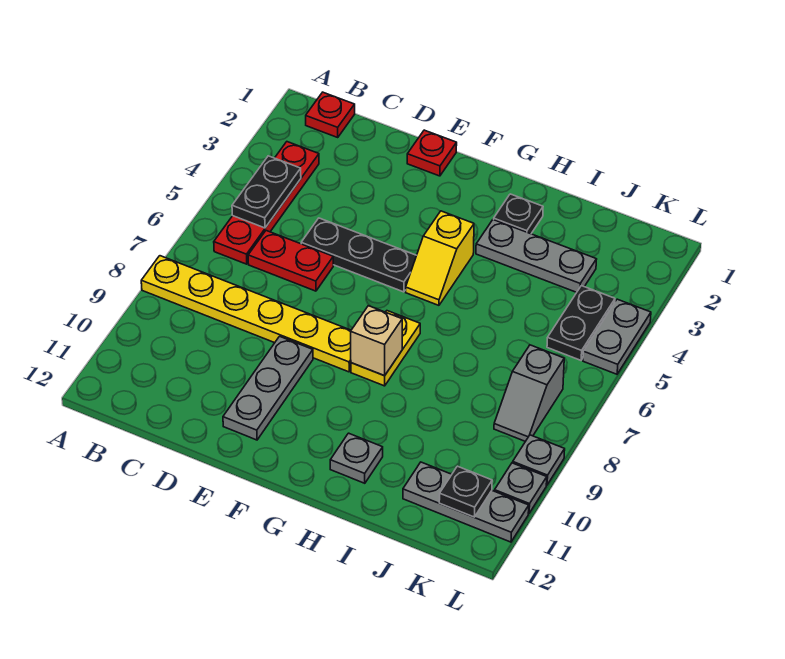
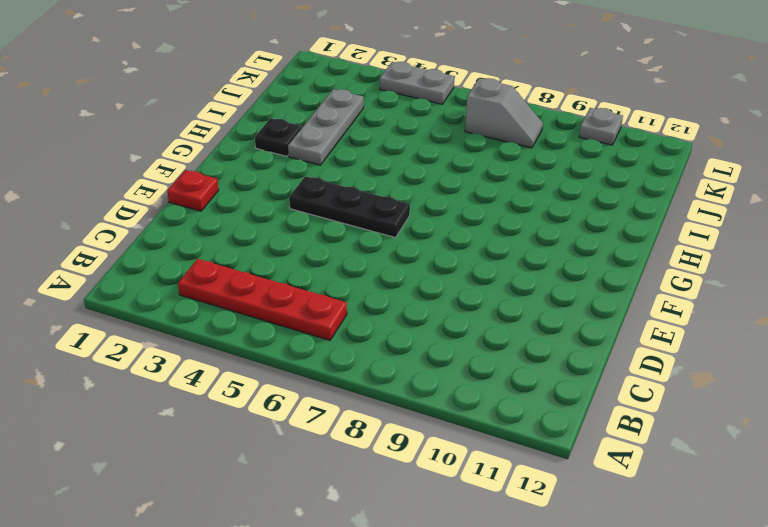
black 1x3 plate [289,176,410,238] -> black 1x3 plate turned to [301,218,416,292]
none -> yellow 1x6 plate [141,256,351,372]
none -> red 1x1 plate [306,92,355,137]
none -> red 1x2 plate [248,231,333,291]

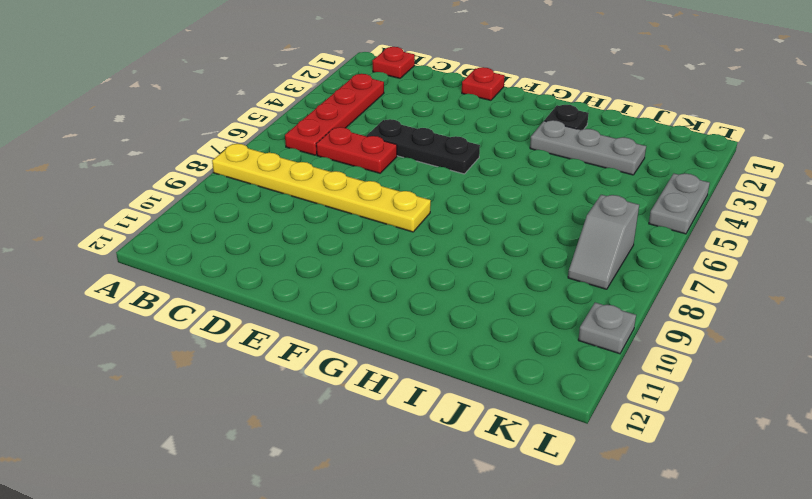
none -> grey 1x3 plate [223,336,313,440]
none -> yellow 1x2 slope [406,211,474,305]
none -> yellow 1x2 plate [351,311,420,386]

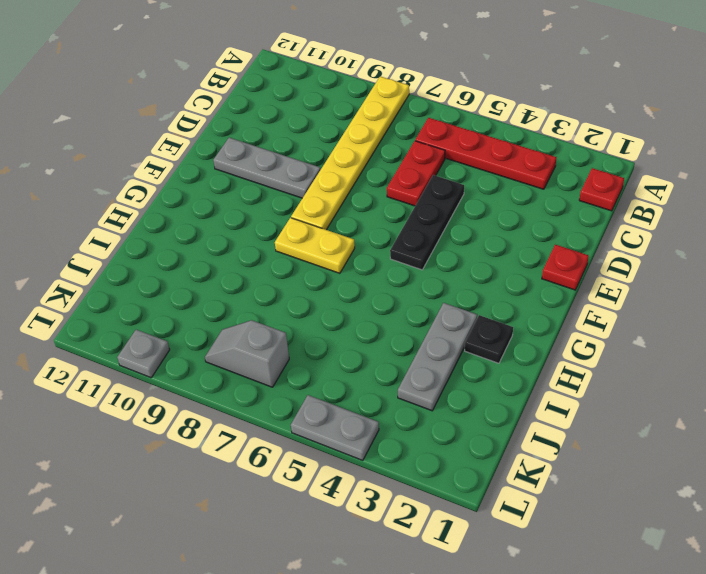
none -> yellow 1x2 slope [406,211,474,305]
none -> grey 1x1 plate [330,433,383,483]
none -> grey 1x3 plate [403,462,529,542]

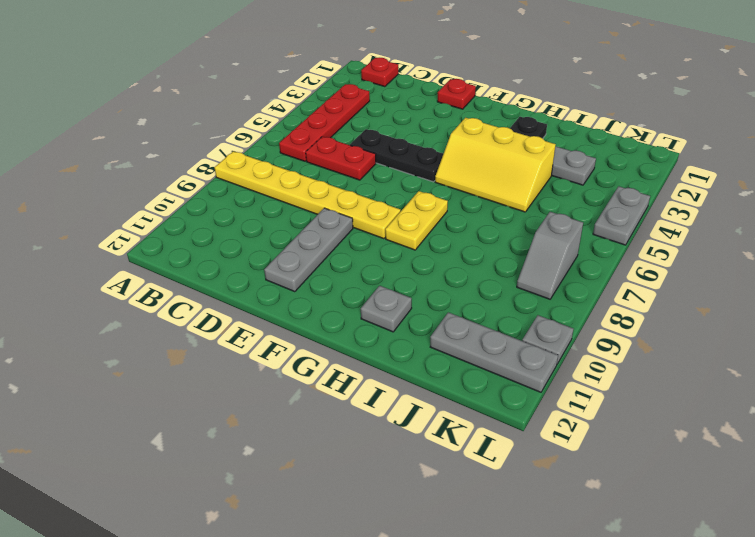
yellow 2x3 slope [435,118,556,212] -> yellow 1x2 slope [406,211,474,305]
none -> black 1x2 plate [547,286,615,360]
none -> grey 1x1 plate [513,435,565,485]
none -> black 1x2 plate [232,156,301,228]

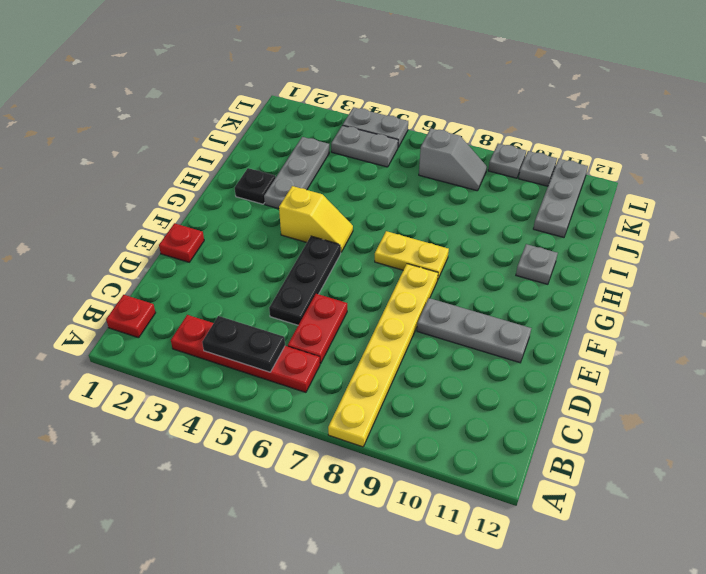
grey 1x2 plate [331,125,398,167] -> black 1x2 plate [547,286,615,360]
none -> tan 1x1 brick [351,306,402,376]
none -> black 1x1 plate [439,466,492,517]

